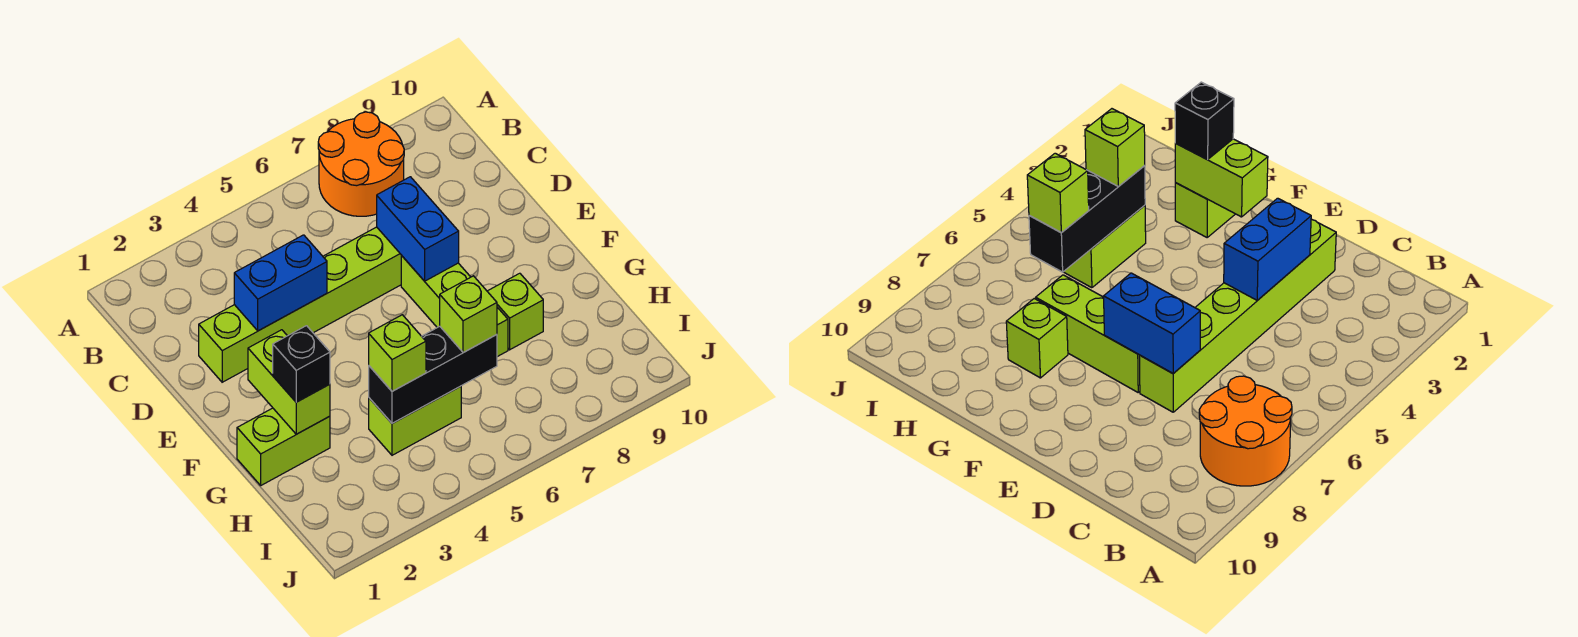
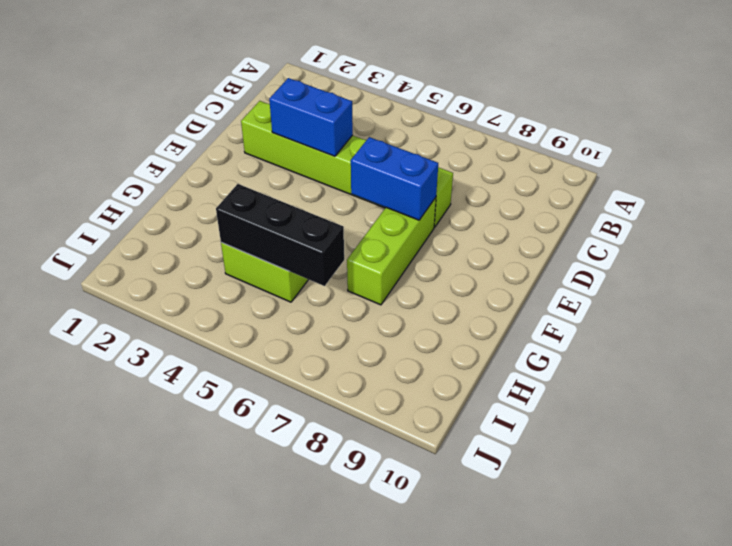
blue 1x2 brick [351,137,438,220] -> blue 1x2 brick turned to [377,177,459,281]
none -> orange 2x2 round brick [318,112,404,216]
none -> lime 1x2 brick [237,408,330,485]
none -> lime 1x1 brick [487,273,543,350]

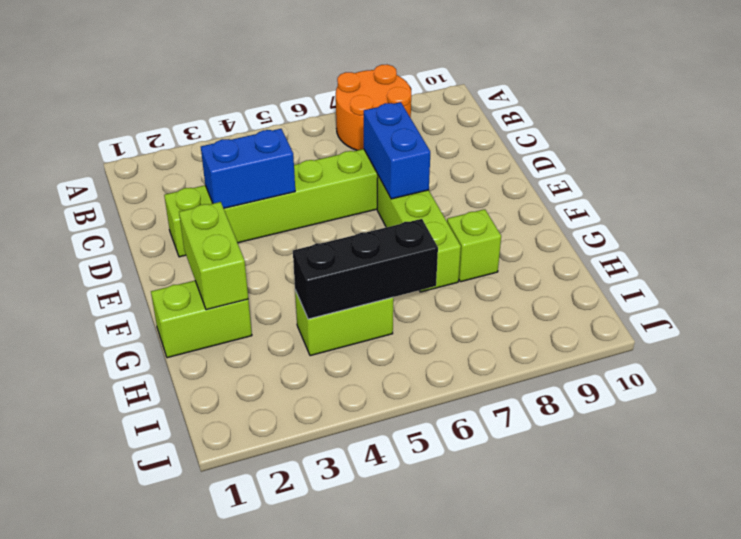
none -> black 1x1 brick [273,326,330,402]
none -> lime 1x1 brick [369,315,426,391]
none -> lime 1x1 brick [440,276,497,353]

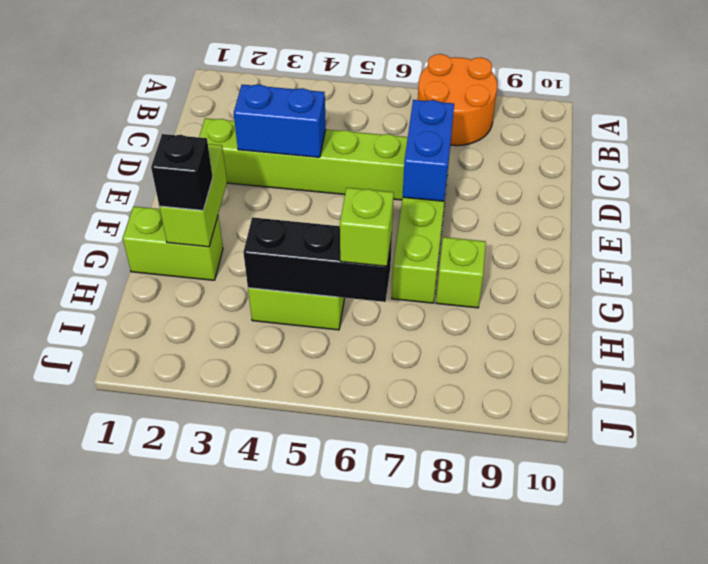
none -> lime 1x1 brick [369,315,426,391]

